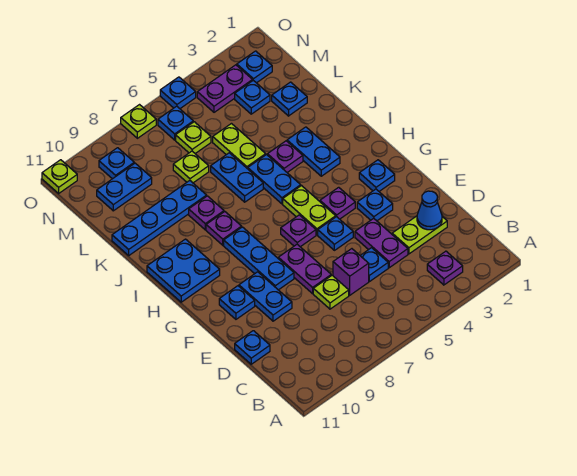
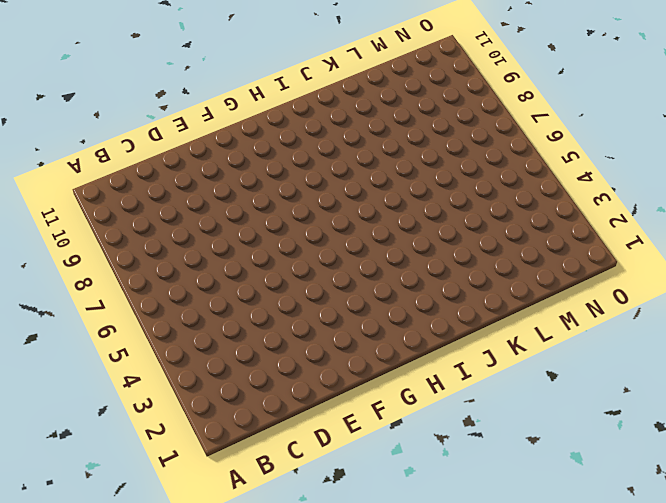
none -> purple 1x1 plate [427,251,463,285]
none -> lime 1x2 plate [392,216,447,254]
none -> purple 1x2 plate [355,218,408,268]
none -> blue 1x1 plate [360,248,388,282]

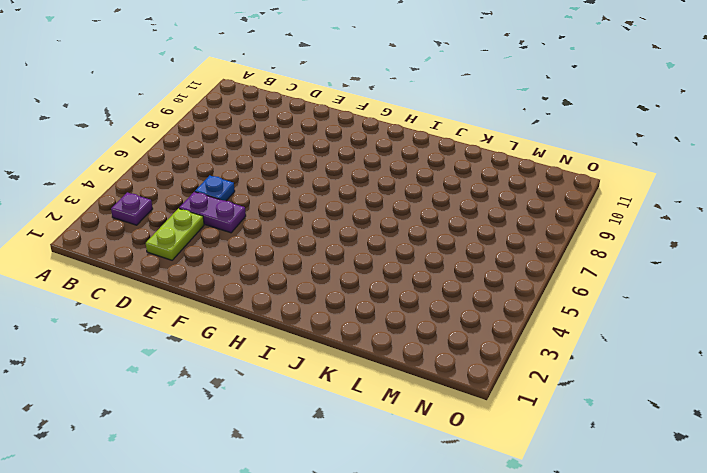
none -> purple 1x1 brick [333,249,369,295]
none -> lime 1x1 plate [313,275,349,309]
none -> blue 1x1 plate [235,331,270,364]
none -> purple 1x2 plate [278,244,331,294]

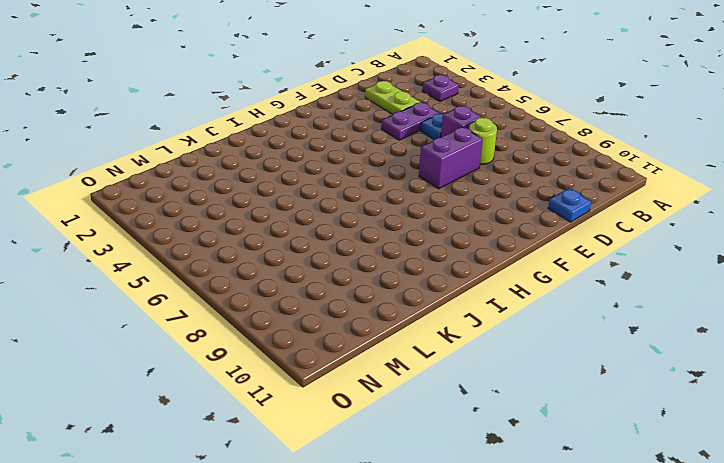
lime 1x1 round brick [469,118,497,164] -> lime 1x1 plate [313,275,349,309]
purple 1x2 brick [419,127,483,189] -> purple 1x2 plate [278,244,331,294]
none -> blue 1x2 plate [239,272,292,321]
none -> blue 1x1 plate [357,189,393,221]
none -> blue 1x1 plate [318,217,353,250]
none -> blue 1x3 plate [224,227,294,290]

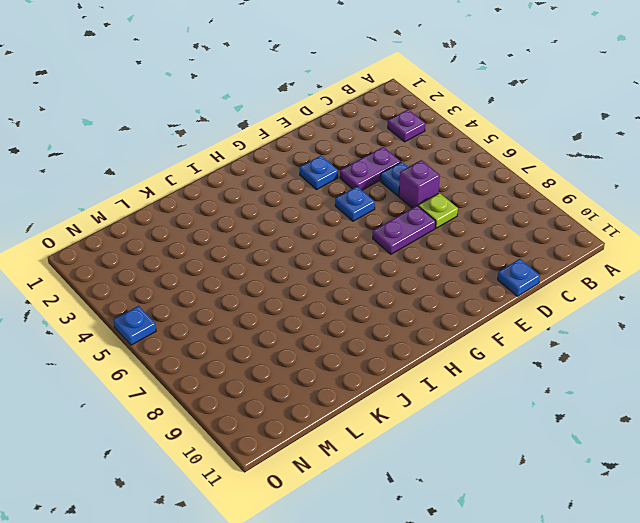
none -> lime 1x2 plate [392,216,447,254]
none -> blue 1x2 plate [239,272,292,321]
none -> blue 1x3 plate [224,227,294,290]
none -> blue 1x1 plate [219,286,255,319]

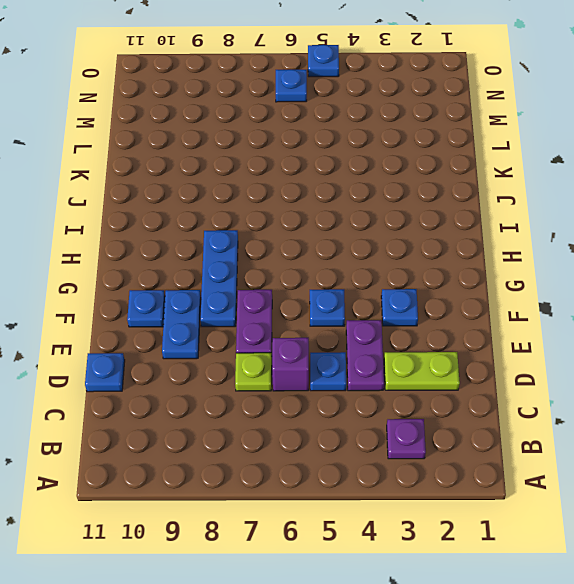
none -> blue 1x1 plate [359,160,395,191]
none -> purple 1x1 plate [320,187,355,219]
none -> lime 1x2 plate [283,186,336,235]
none -> purple 1x1 plate [281,215,316,247]

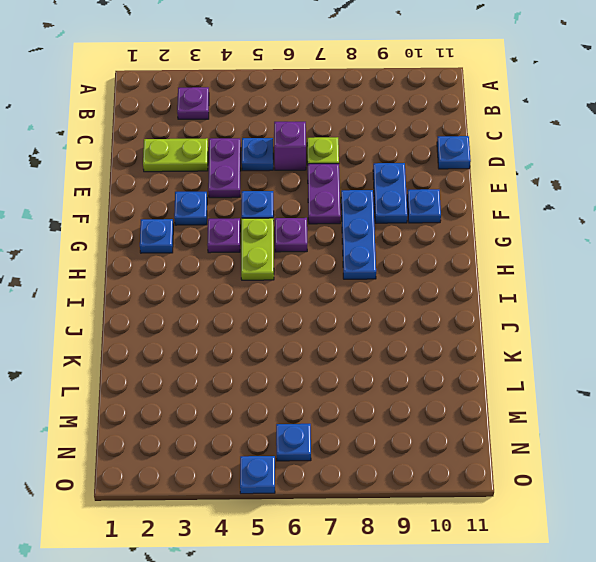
none -> blue 2x2 plate [147,239,220,302]
none -> blue 1x2 plate [287,127,340,176]
none -> blue 1x2 plate [248,155,301,204]
none -> purple 1x1 plate [206,212,242,245]

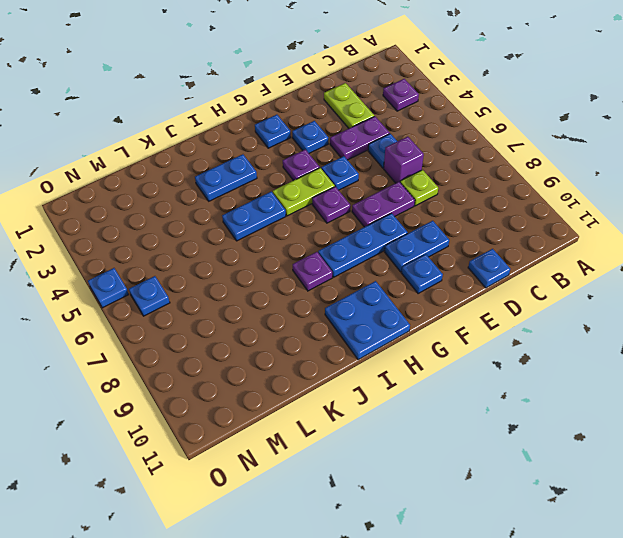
none -> purple 1x1 plate [267,141,303,172]
none -> blue 1x2 plate [211,153,263,202]
none -> purple 1x1 plate [189,196,224,230]
none -> lime 1x2 plate [213,124,266,169]

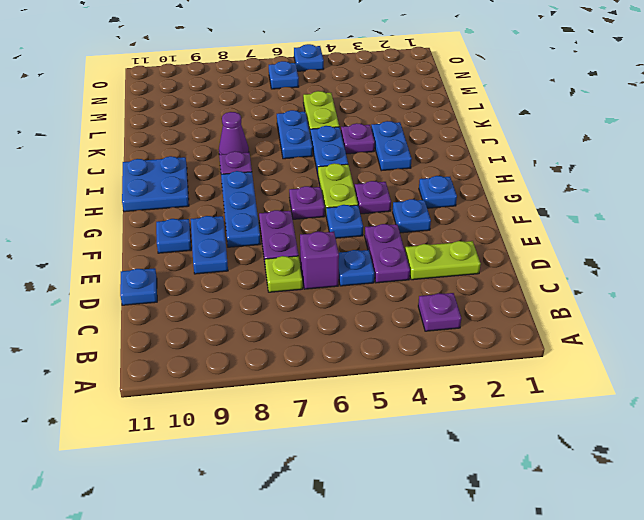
purple 1x1 cone [219,112,249,155] -> purple 1x1 plate [189,196,224,230]
none -> blue 1x4 plate [112,181,207,255]
none -> blue 1x1 plate [272,82,307,116]
none -> lime 1x1 plate [173,151,209,183]
none -> blue 1x1 plate [235,80,270,114]

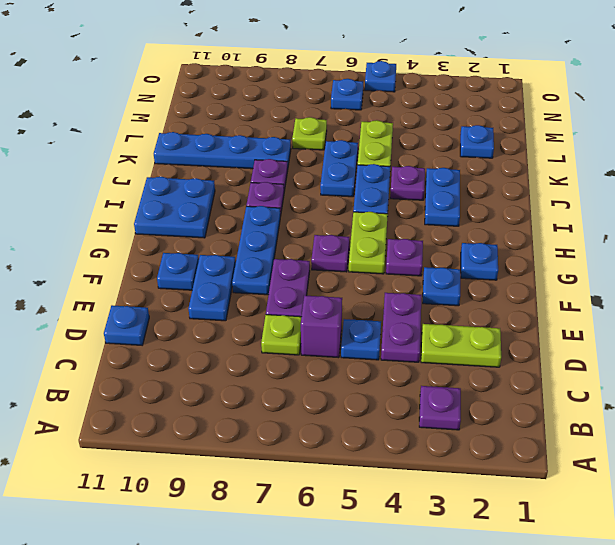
none -> blue 1x1 plate [318,217,353,250]
none -> blue 1x1 plate [235,80,270,114]
none -> lime 1x1 plate [176,122,211,154]
none -> blue 1x2 plate [97,163,152,211]

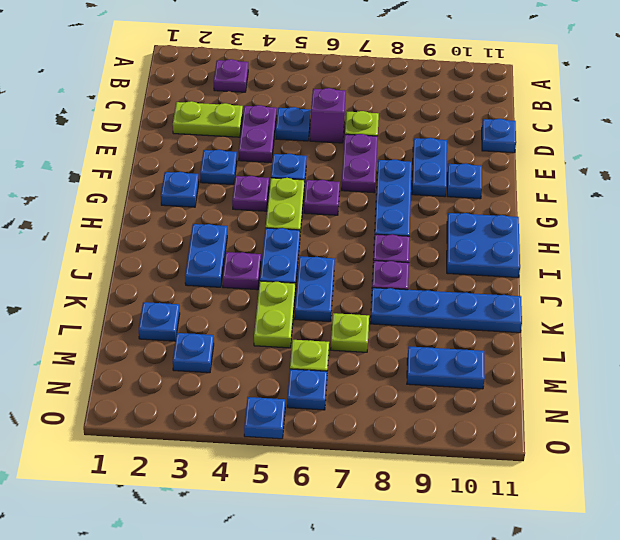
none -> blue 1x1 plate [237,51,272,83]
none -> purple 1x2 plate [197,65,253,112]
none -> blue 1x1 plate [99,148,134,179]
none -> lime 1x1 plate [121,105,156,138]

